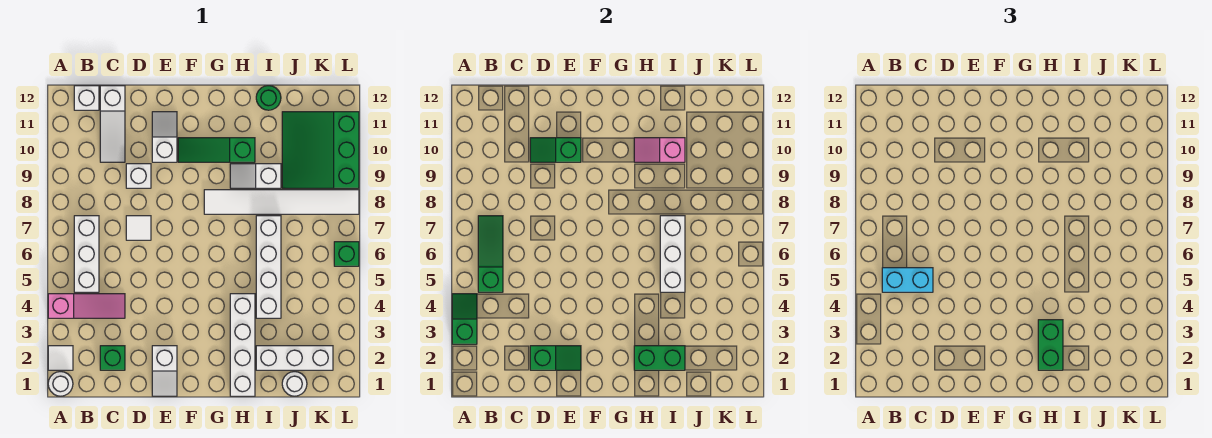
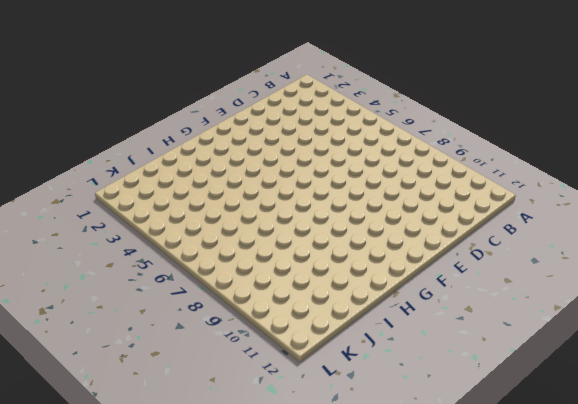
none -> white 1x1 round brick [48,372,73,396]
none -> white 1x1 tile [48,346,73,370]
none -> pink 1x3 slope [48,294,125,318]
none -> white 1x3 brick [74,216,99,292]

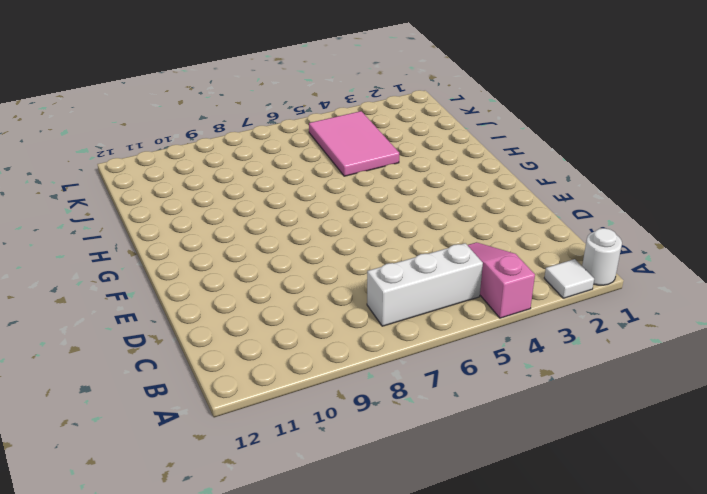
pink 2x3 tile [309,111,399,176] -> white 1x4 brick [256,216,281,318]
none -> white 1x1 brick [74,86,99,110]
none -> green 1x1 brick [100,346,125,370]
none -> white 1x3 slope [100,86,125,162]
none -> white 1x1 tile [126,216,151,240]

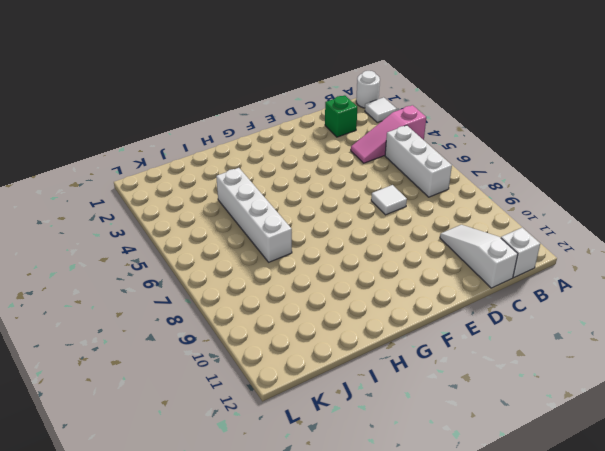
none -> white 1x1 brick [126,164,151,188]
none -> white 1x2 slope [152,346,177,396]
none -> white 1x2 slope [152,112,177,162]
none -> green 1x3 slope [178,138,255,162]

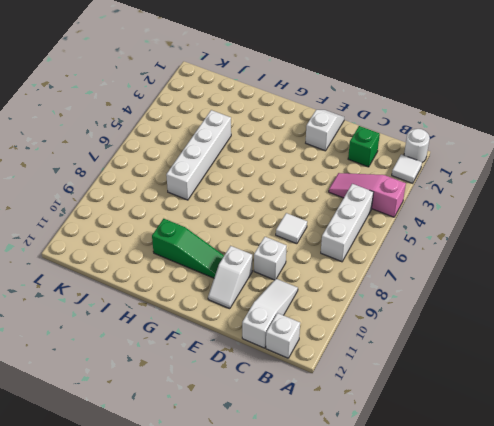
none -> white 1x6 tile [204,190,359,214]
none -> white 1x4 brick [230,294,255,396]
none -> white 1x2 slope [230,164,281,188]
none -> white 1x3 brick [256,346,333,370]

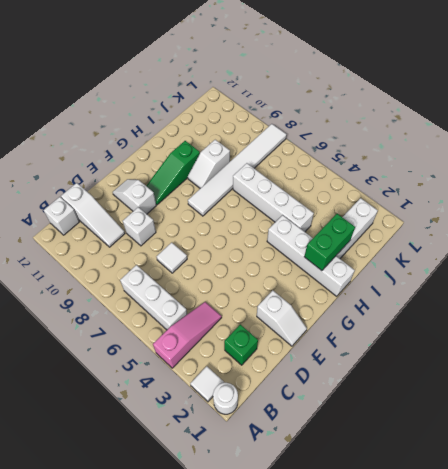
none -> green 1x1 round brick [256,86,281,110]
none -> white 1x1 round brick [282,372,307,396]
none -> green 3x3 slope [282,112,359,188]
none -> green 1x1 brick [334,242,359,266]

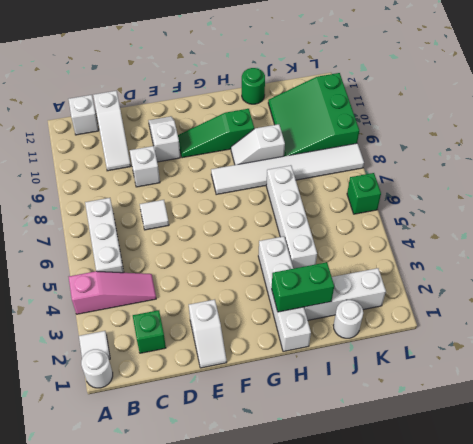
none -> green 1x2 slope [452,294,477,344]
none -> green 1x3 slope [478,216,503,292]
none -> green 1x2 slope [530,346,581,370]
none -> green 1x2 slope [530,138,581,162]

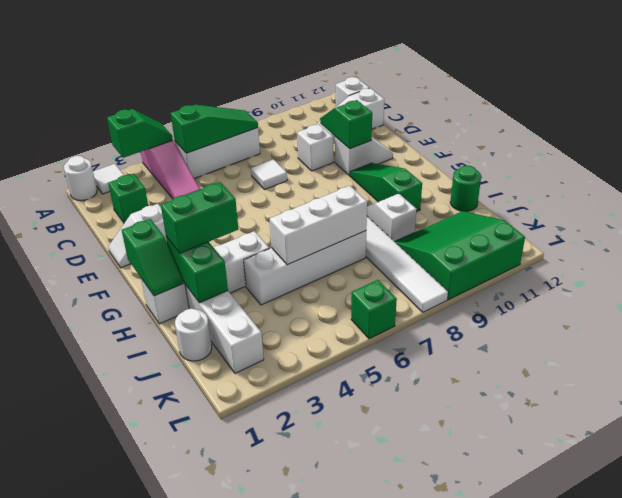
green 1x2 slope [122,219,183,296] -> green 1x2 slope moved to [530,346,581,370]
none -> pink 1x2 slope [634,138,685,162]
none -> cyan 1x2 brick [882,268,933,292]

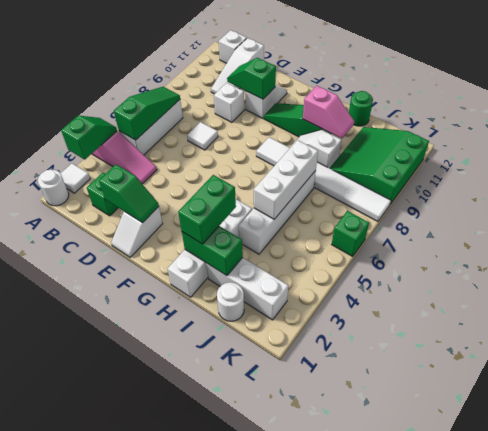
pink 1x2 slope [303,86,354,138] -> pink 1x2 slope turned to [634,138,685,162]
none -> cyan 1x2 brick [882,268,933,292]

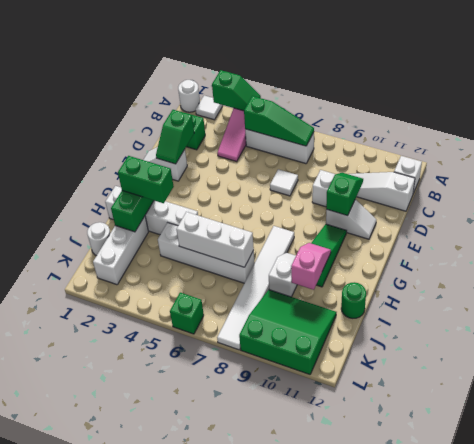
none -> cyan 1x2 brick [882,268,933,292]

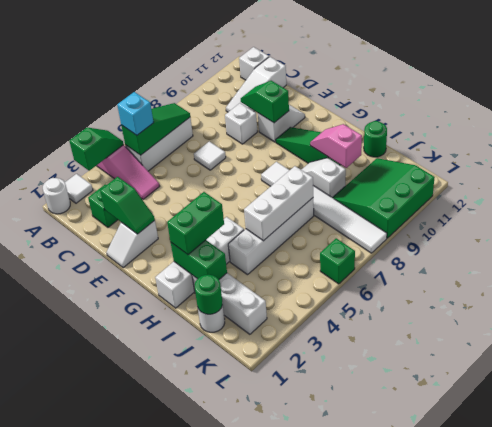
cyan 1x1 brick [117,92,154,135] -> cyan 1x2 brick [882,268,933,292]
green 1x1 round brick [195,275,222,314] -> none

